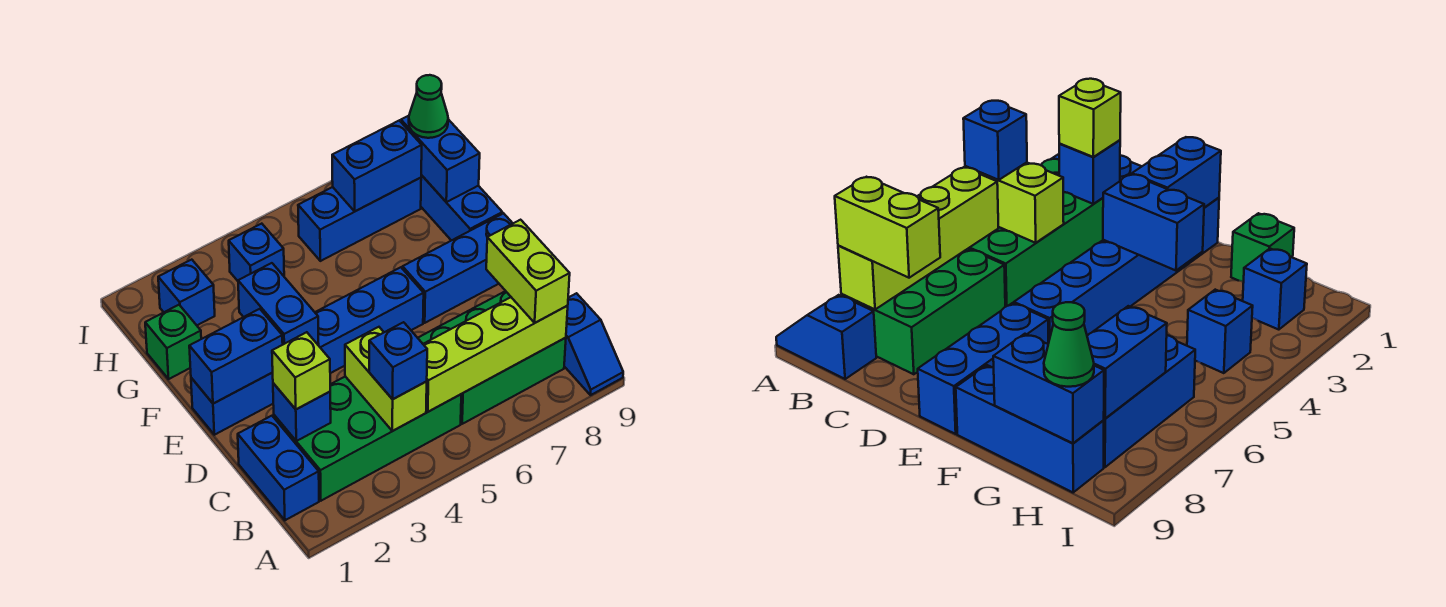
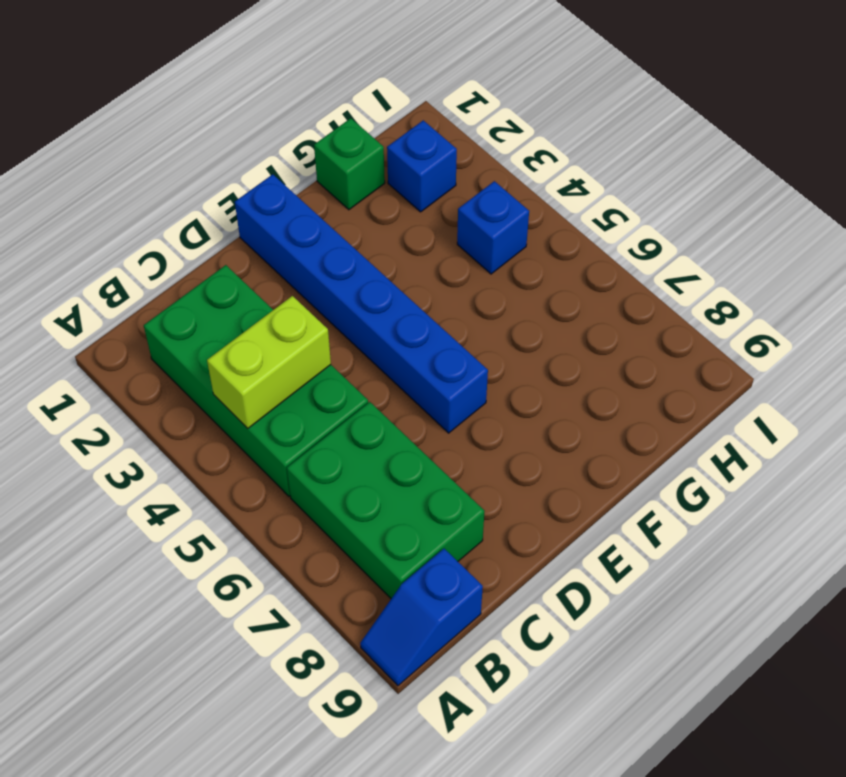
none -> blue 1x2 brick [238,416,319,520]
none -> blue 1x3 brick [403,213,513,323]
none -> blue 1x3 brick [421,175,502,241]

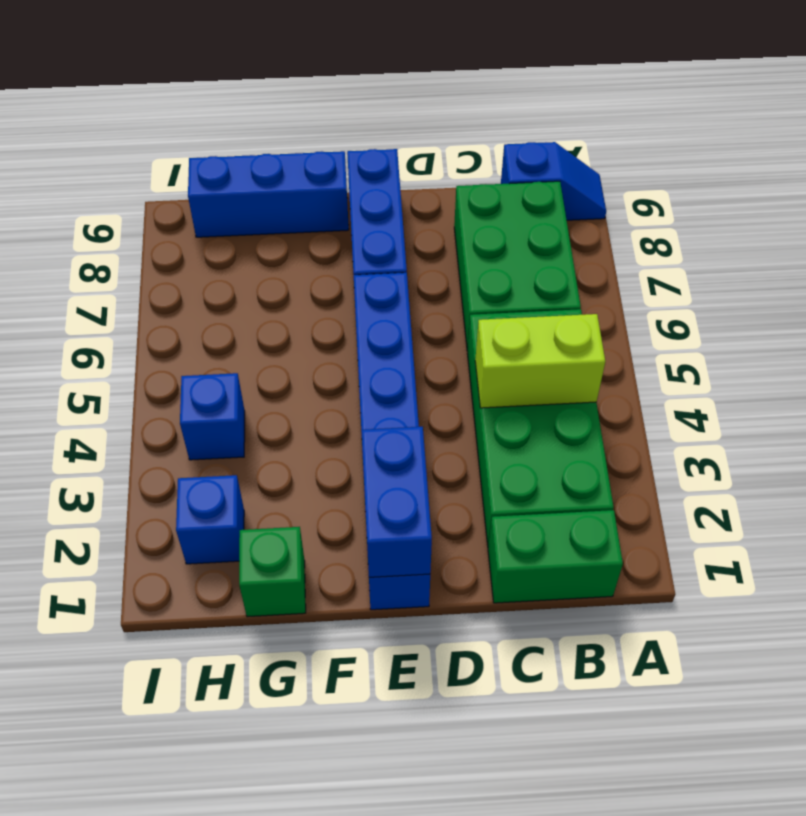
green 1x2 brick [488,510,623,603] -> blue 1x2 brick [238,416,319,520]
none -> blue 1x3 brick [298,178,421,261]
none -> lime 1x4 brick [423,297,568,412]
none -> blue 1x1 brick [273,383,331,441]

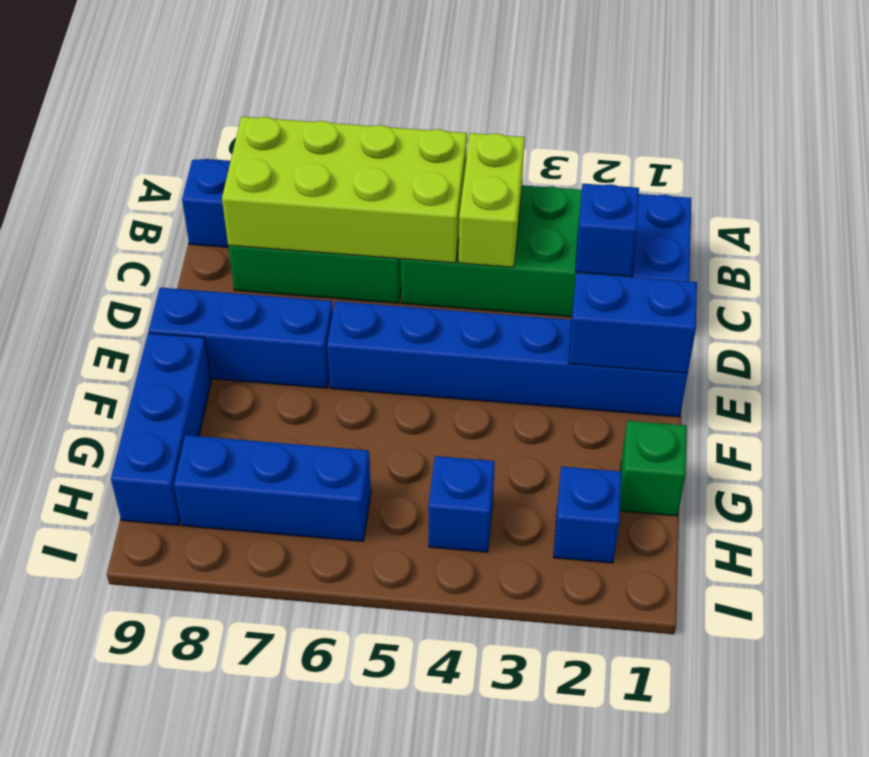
lime 2x4 brick [222,117,467,263] -> lime 1x4 brick [423,297,568,412]
none -> blue 1x2 brick [238,263,319,346]
none -> blue 1x2 brick [401,116,480,202]
none -> blue 1x2 brick [332,121,422,211]

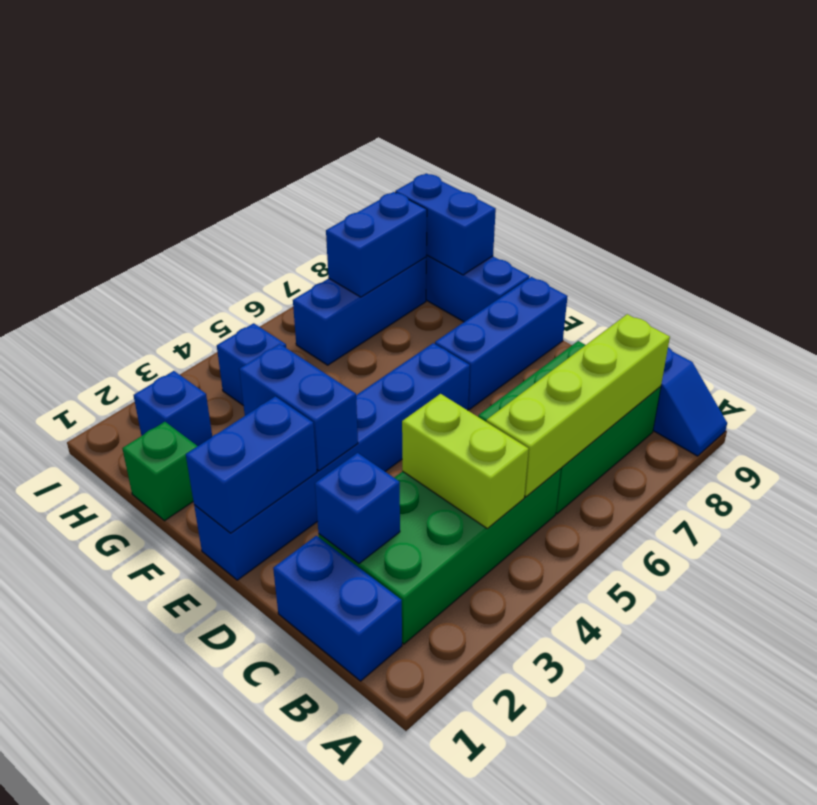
none -> blue 1x1 brick [369,322,427,399]
none -> lime 1x2 brick [486,220,570,323]
none -> lime 1x1 brick [272,332,330,409]

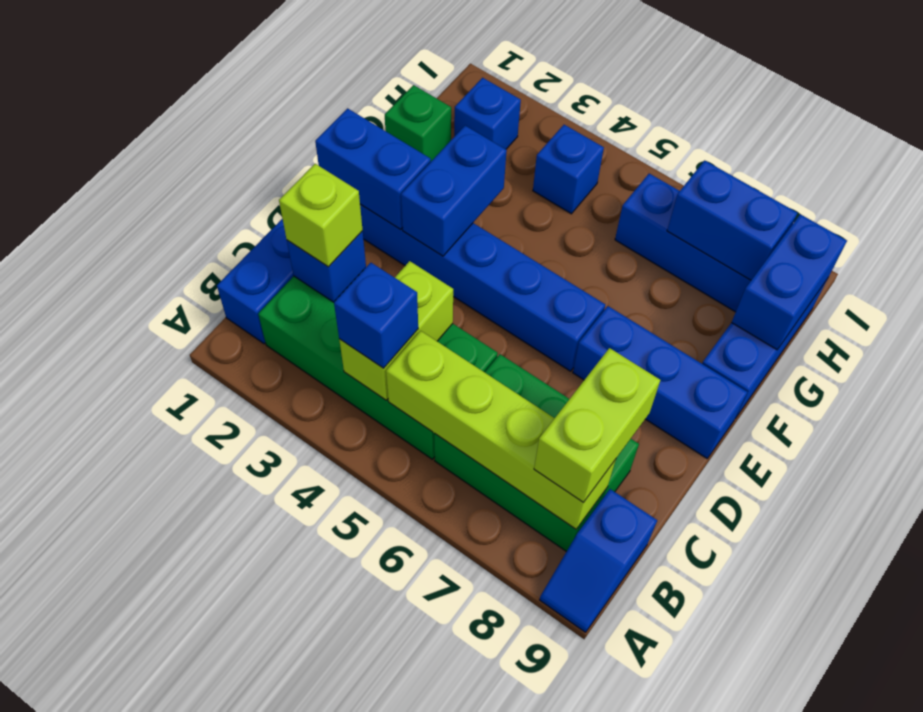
none -> green 1x1 cone [409,75,448,138]

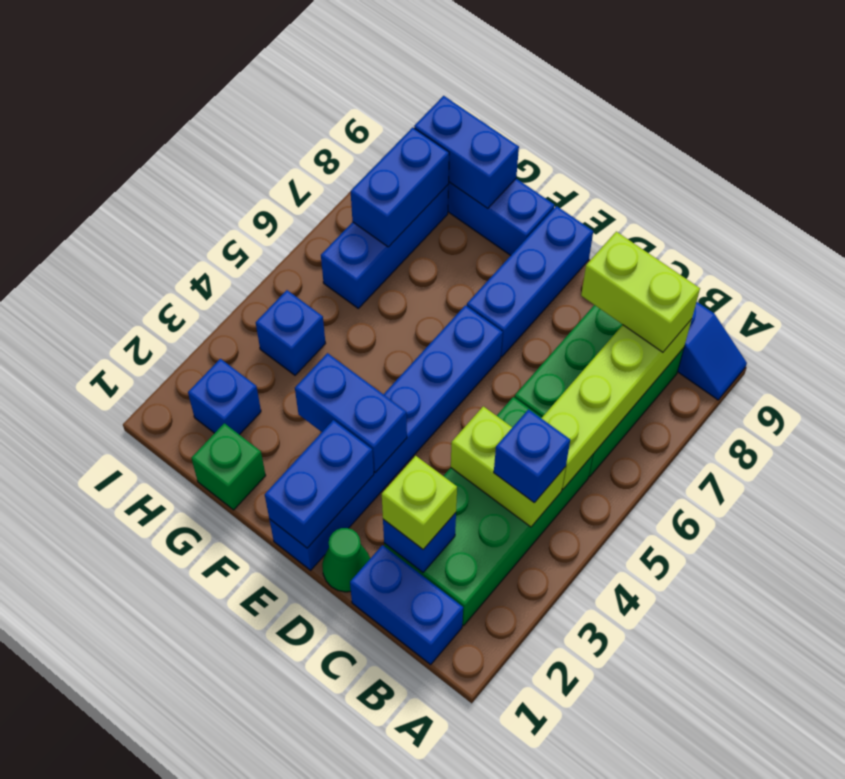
green 1x1 cone [322,528,370,592] -> green 1x1 cone moved to [409,75,448,138]

